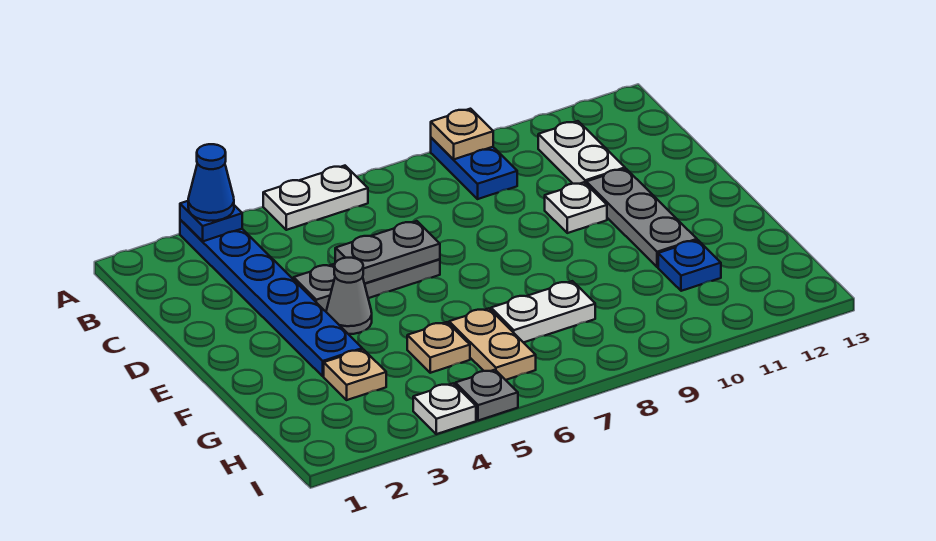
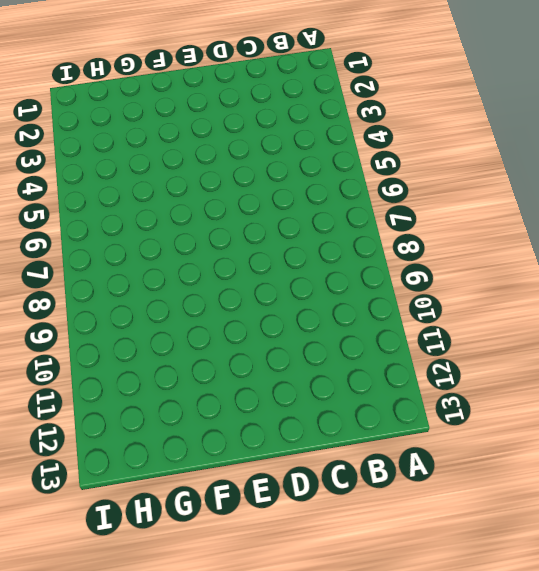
none -> blue 1x6 plate [180,220,362,376]
none -> white 1x2 plate [263,166,368,230]
none -> blue 1x2 plate [431,138,517,199]

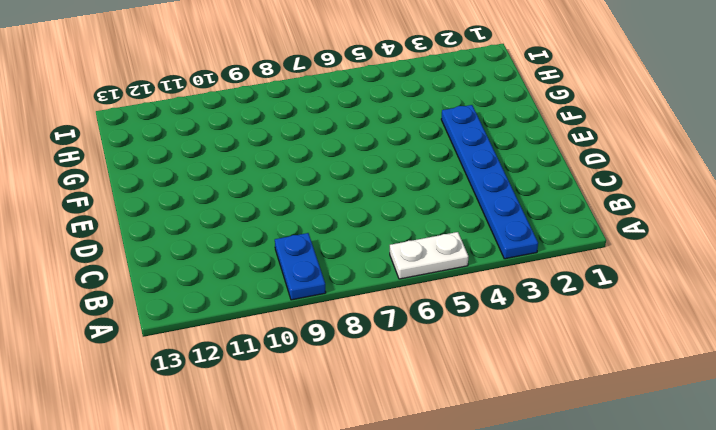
none -> white 1x2 plate [538,121,625,184]
none -> grey 1x3 plate [294,259,440,311]
none -> white 1x1 plate [545,182,607,233]

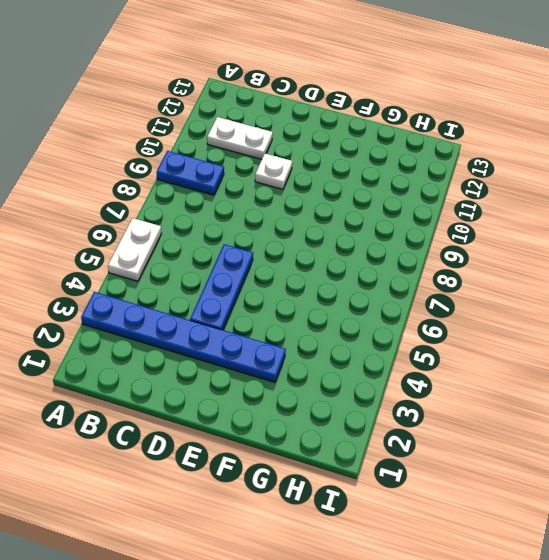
blue 1x3 plate [190,244,253,330] -> grey 1x3 plate [294,259,440,311]
none -> grey 1x3 plate [586,169,697,267]
none -> grey 1x1 cone [326,258,372,334]
none -> tan 1x1 plate [324,349,386,400]

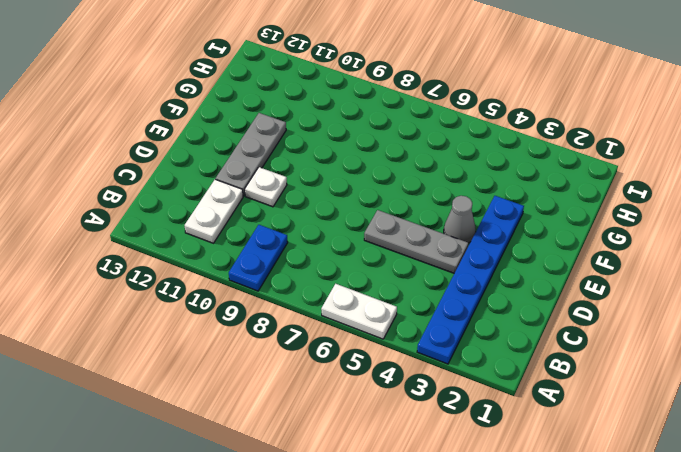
none -> tan 1x1 plate [324,349,386,400]
none -> tan 1x1 plate [407,322,470,373]
none -> tan 1x2 plate [449,308,536,380]

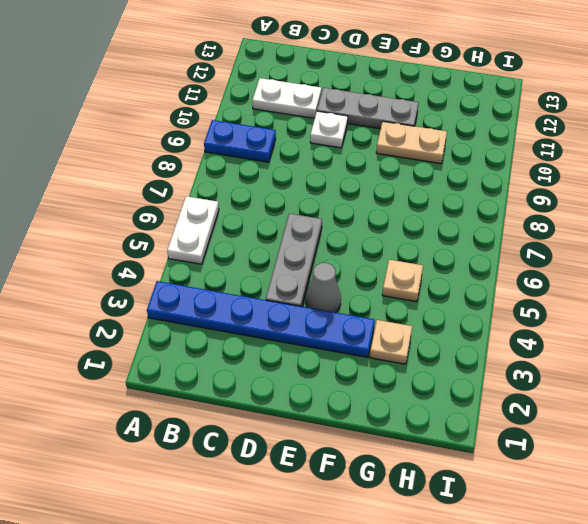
tan 1x2 plate [376,121,447,164] -> tan 1x2 plate moved to [449,308,536,380]
none -> white 1x2 plate [491,281,595,343]
none -> blue 1x1 plate [658,240,721,291]
none -> white 1x1 plate [413,383,476,434]

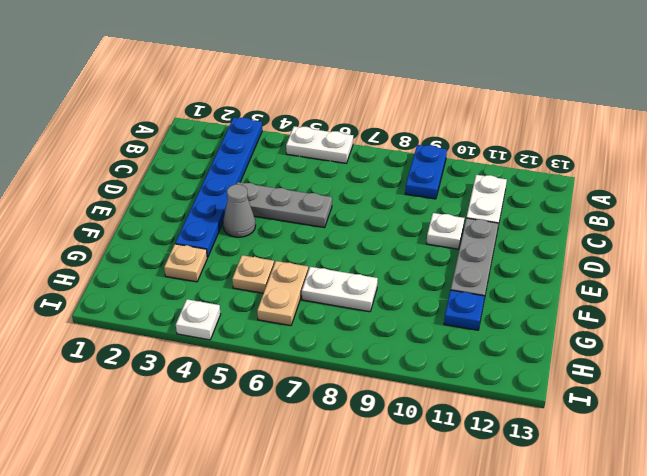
none -> grey 1x1 plate [455,370,518,421]
none -> blue 1x1 plate [180,201,242,241]
none -> tan 1x1 plate [431,109,493,160]

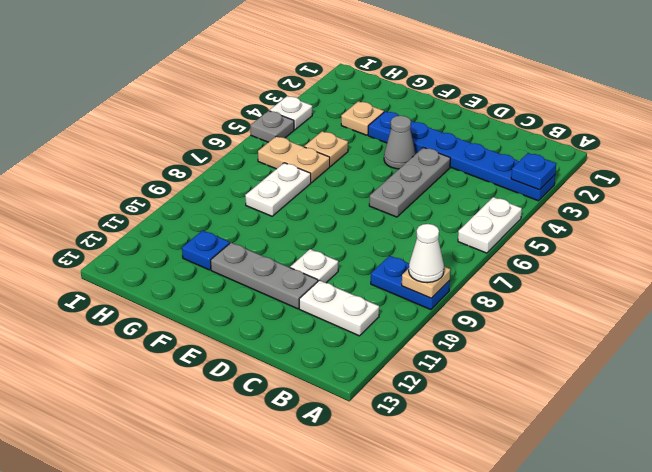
white 1x1 cone [409,224,444,283] -> none
none -> grey 1x2 plate [335,221,440,284]
none -> blue 1x1 cone [188,144,234,221]

